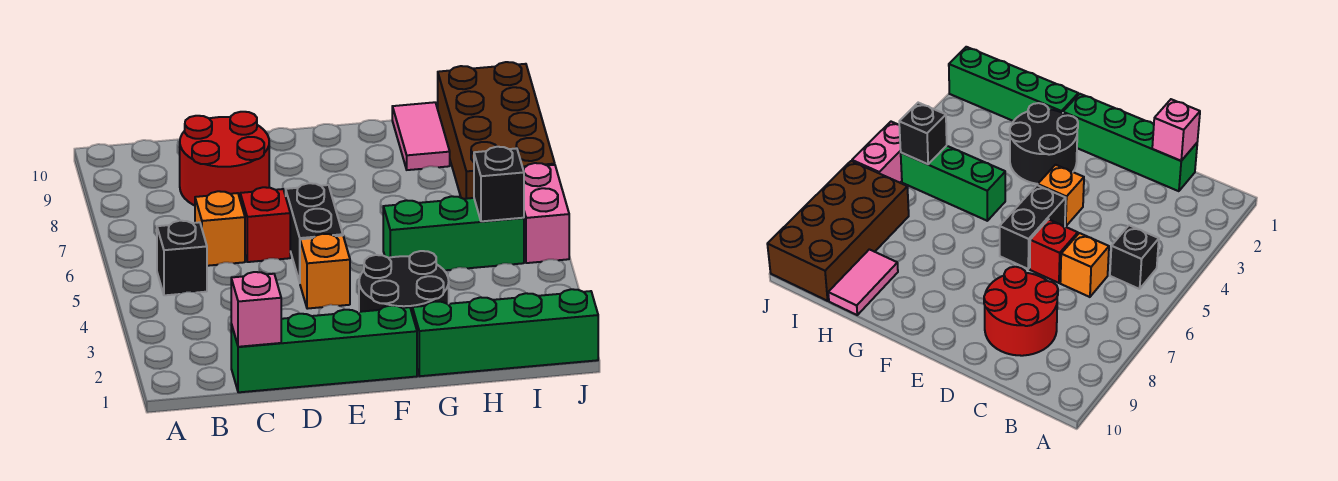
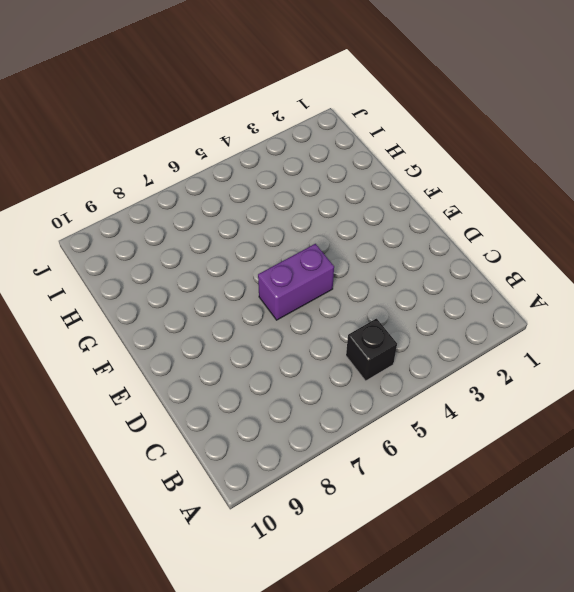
purple 1x2 brick [258,244,334,320] -> black 1x2 brick [286,183,343,282]
none -> green 1x4 brick [231,306,417,392]
none -> orange 1x1 brick [195,191,245,266]
none -> red 2x2 round brick [180,112,269,205]

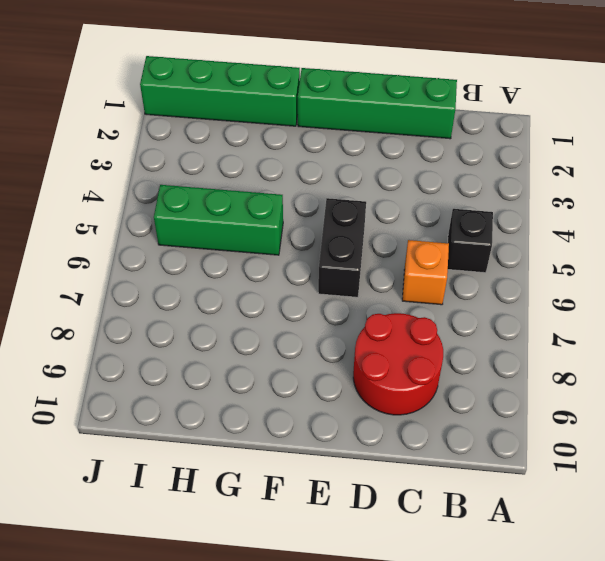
none -> red 1x1 brick [240,187,290,262]
none -> orange 1x1 brick [300,234,350,309]
none -> black 2x2 round brick [359,251,449,312]

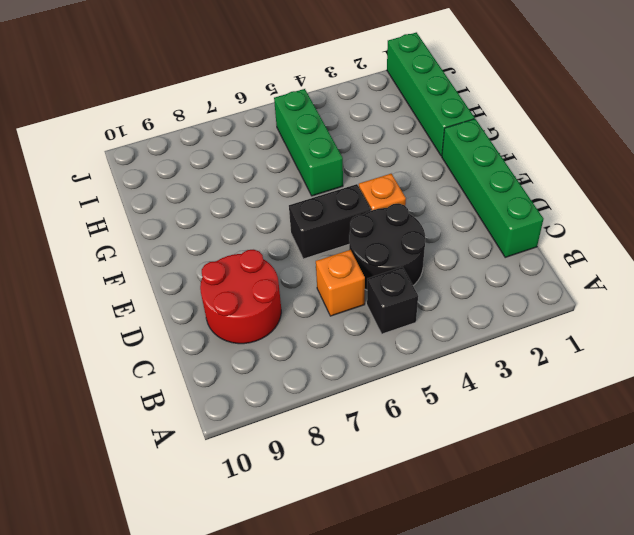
black 2x2 round brick [349,204,425,290] -> black 2x2 round brick moved to [359,251,449,312]
none -> red 1x1 brick [240,187,290,262]
none -> pink 1x2 tile [392,102,450,170]
none -> brown 2x4 brick [438,62,555,199]

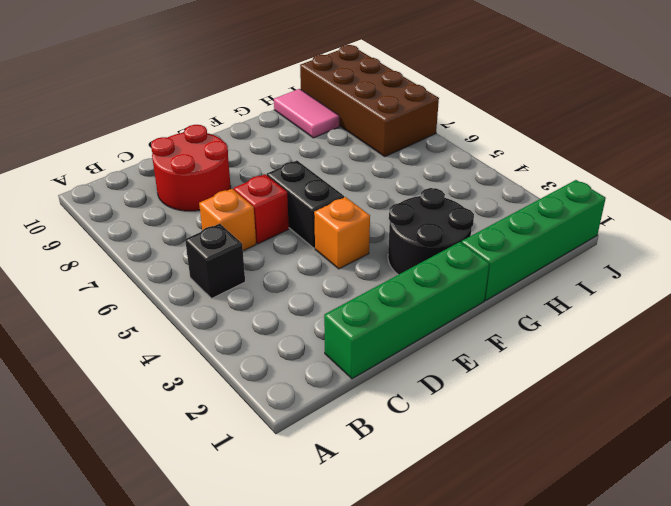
none -> green 1x3 brick [383,196,524,270]
none -> pink 1x2 brick [523,163,569,263]
none -> pink 1x1 brick [231,272,281,347]

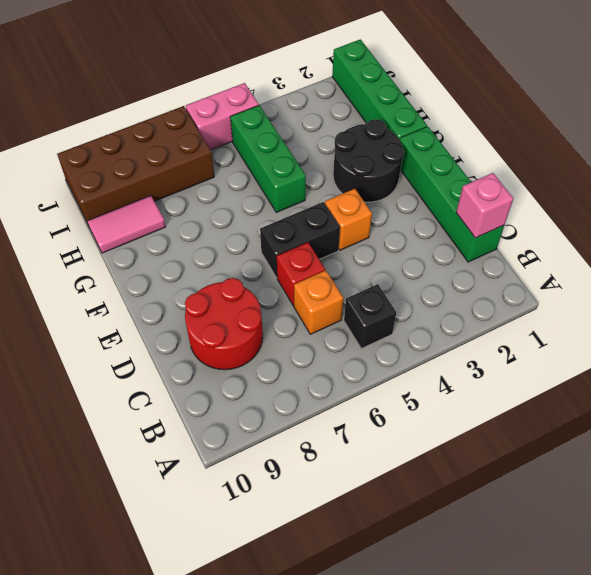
none -> black 1x1 brick [474,147,524,221]

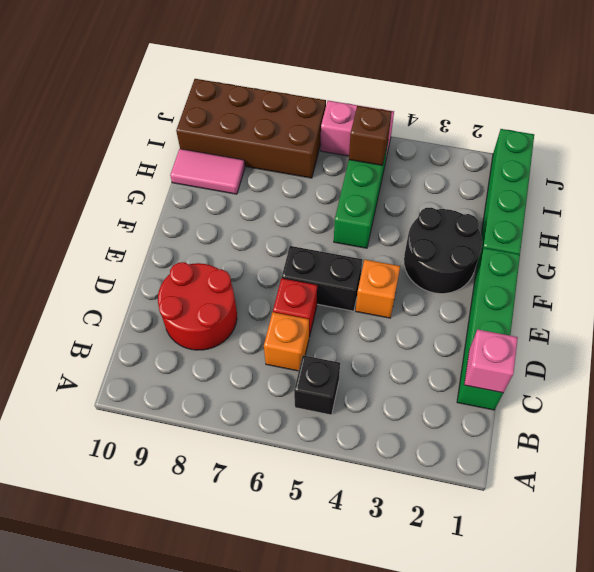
brown 1x1 brick [349,106,392,166] -> black 1x1 brick [474,147,524,221]

